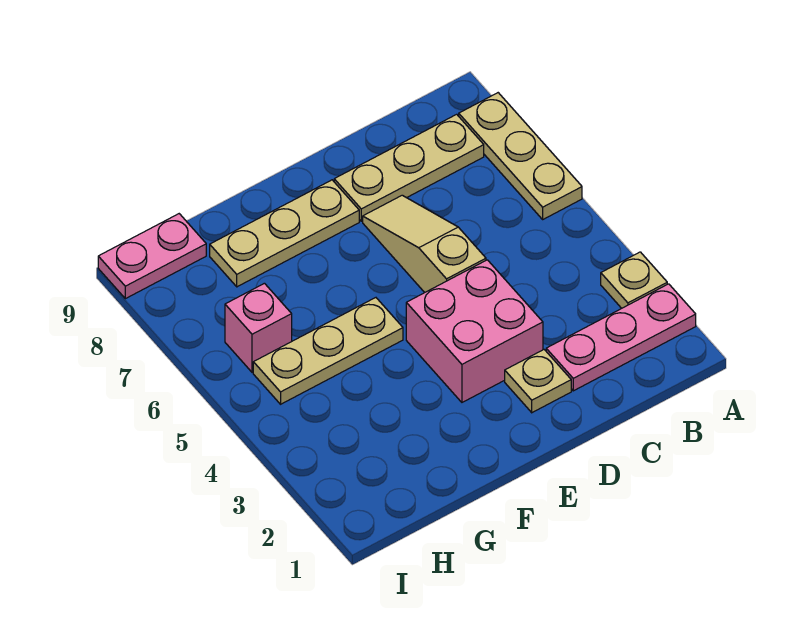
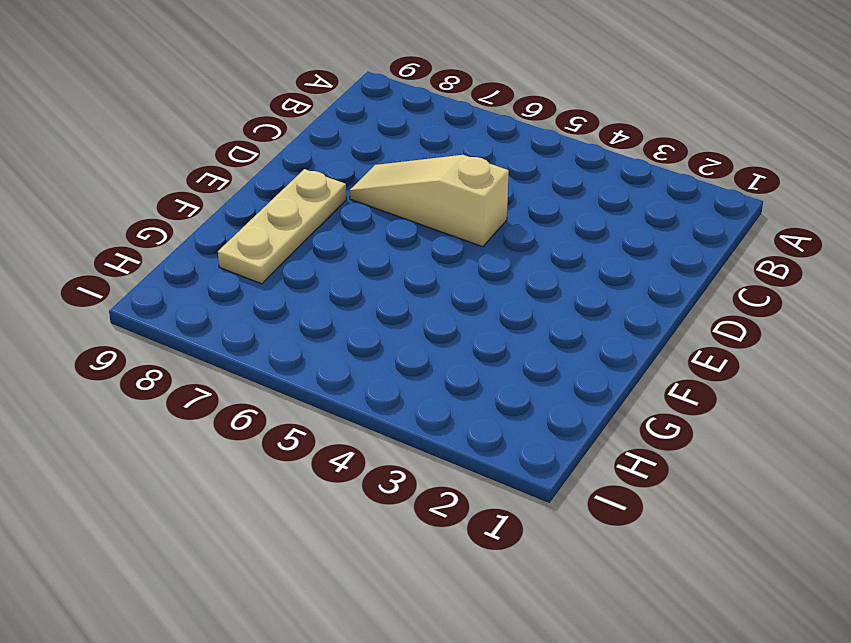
none -> pink 1x3 plate [546,284,696,391]
none -> tan 1x1 plate [601,252,667,308]

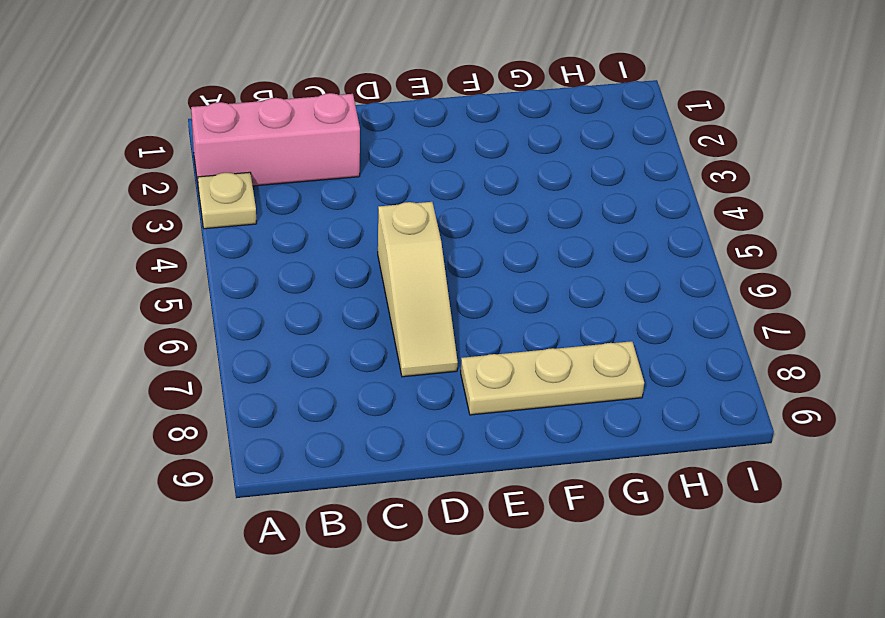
pink 1x3 brick [191,93,360,190] -> pink 1x3 plate [546,284,696,391]
none -> tan 1x3 plate [459,93,582,219]
none -> tan 1x3 plate [334,114,484,221]

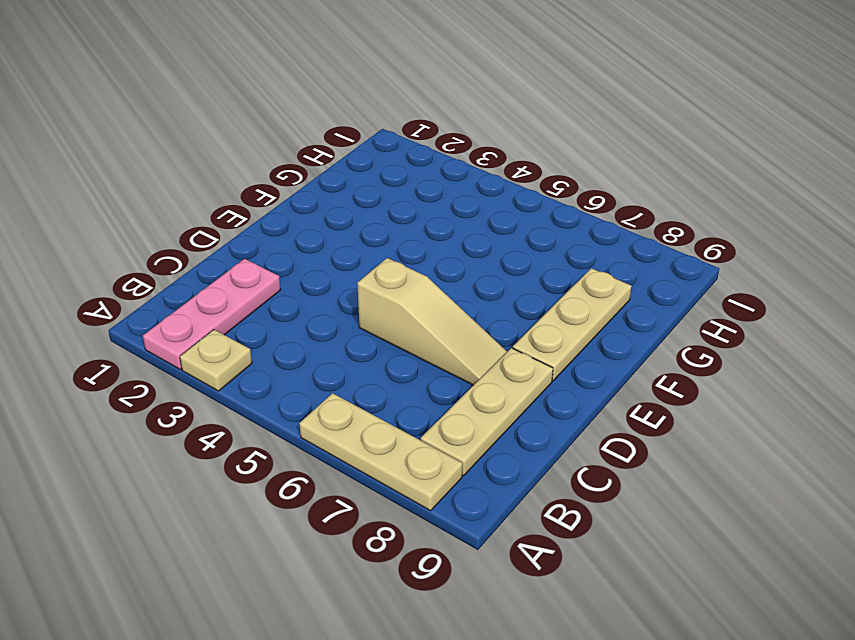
none -> tan 1x1 plate [505,350,571,413]
none -> pink 2x2 brick [406,260,543,402]

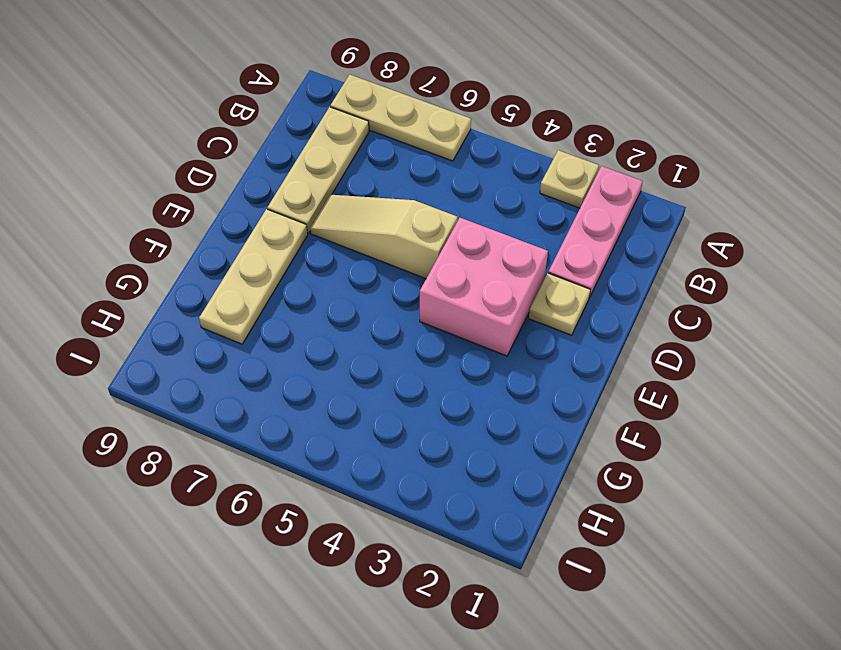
none -> tan 1x3 plate [253,298,403,404]
none -> pink 1x1 brick [225,283,292,372]

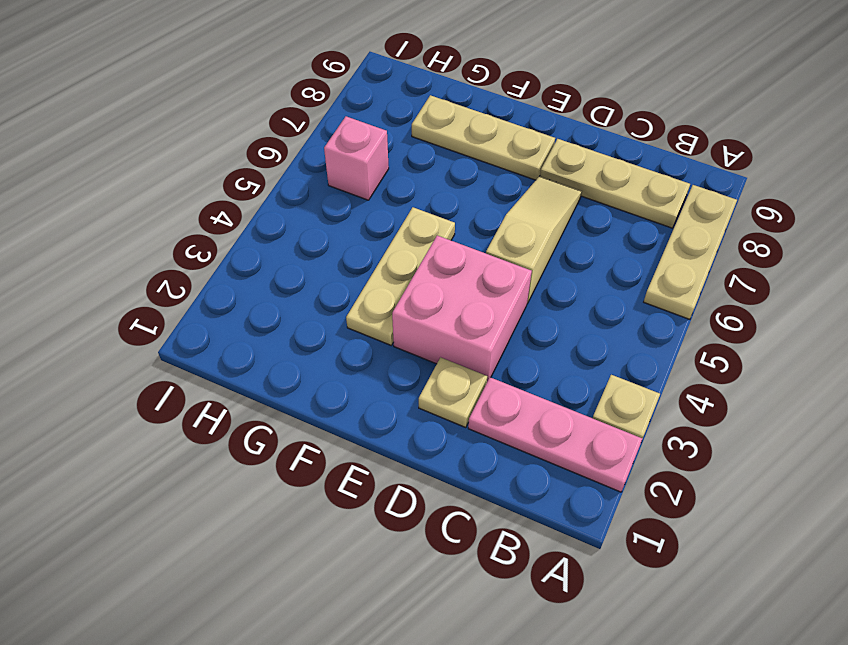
tan 1x3 plate [346,207,455,345] -> tan 1x3 plate turned to [253,298,403,404]
none -> pink 1x2 plate [98,214,206,299]

